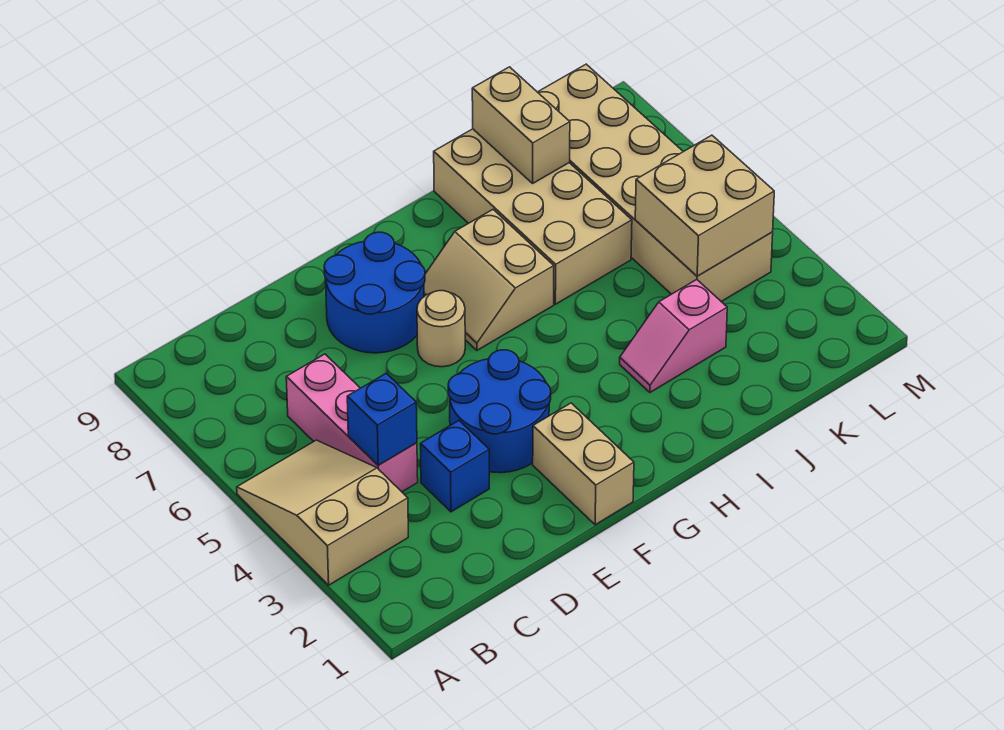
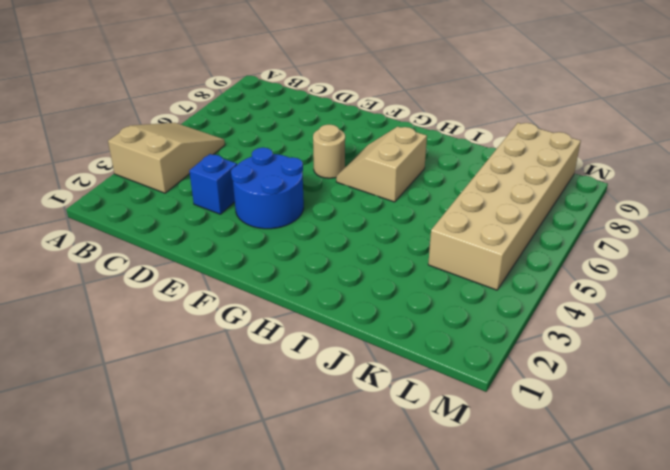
none -> pink 1x3 brick [286,354,418,492]
none -> blue 2x2 round brick [324,232,425,353]
none -> tan 1x2 brick [533,403,634,525]

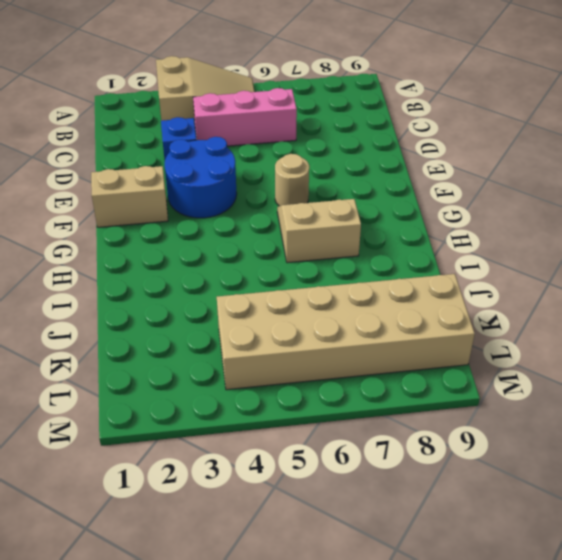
none -> blue 2x2 round brick [324,232,425,353]
none -> pink 1x2 slope [620,280,727,392]
none -> tan 2x4 brick [434,129,632,304]

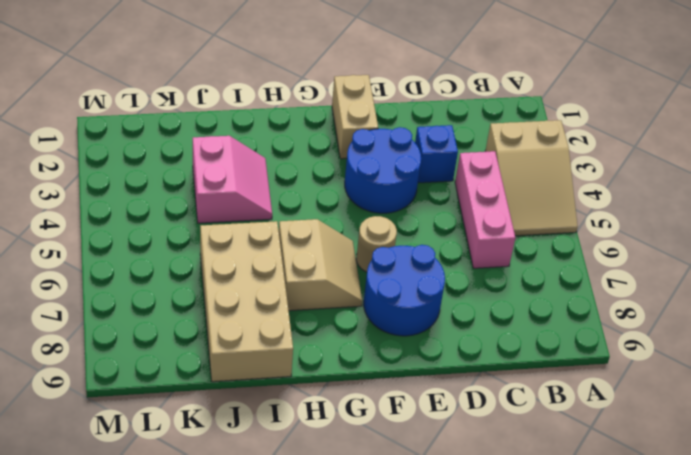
pink 2x2 slope [193,136,272,223] -> pink 1x2 slope [620,280,727,392]
none -> tan 2x6 brick [538,64,773,302]
none -> blue 1x1 brick [347,373,417,465]
none -> tan 1x2 brick [472,67,570,183]

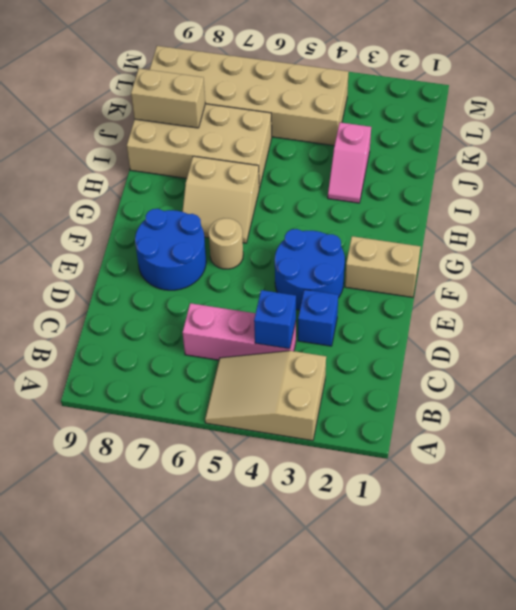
none -> tan 2x2 brick [635,135,774,276]

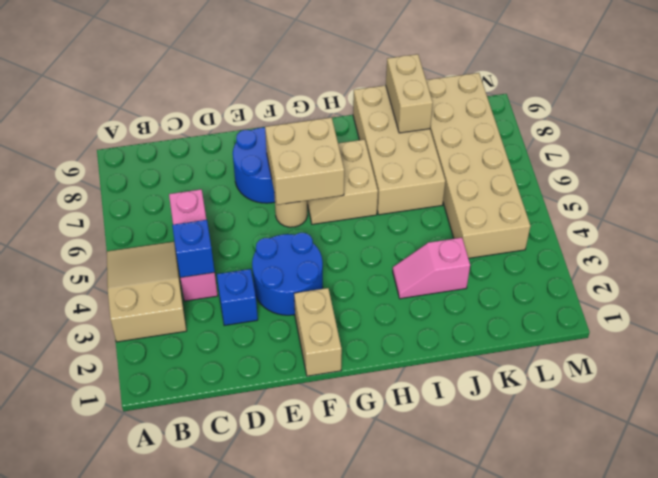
tan 2x2 brick [265,117,344,205] -> tan 2x2 brick moved to [635,135,774,276]

